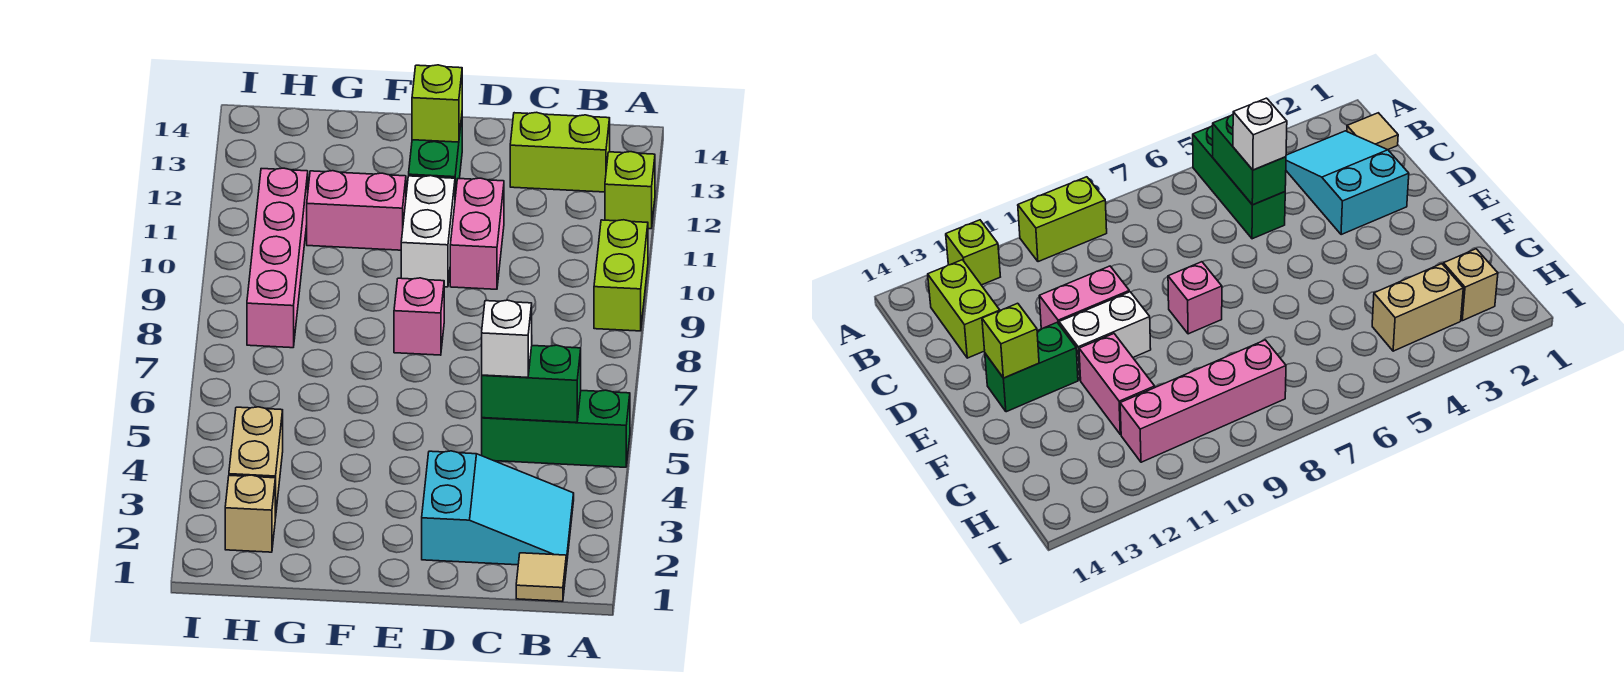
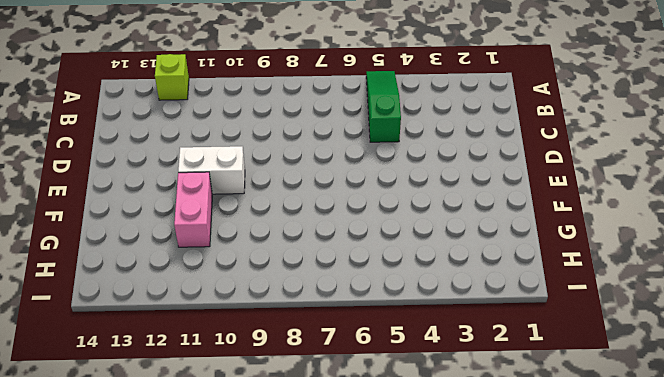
green 1x3 slope [366,71,401,142] -> green 1x3 brick [482,390,630,467]
none -> lime 1x2 brick [594,220,648,331]
none -> tan 1x1 tile [516,553,566,601]
none -> cyan 2x3 slope [422,451,574,567]

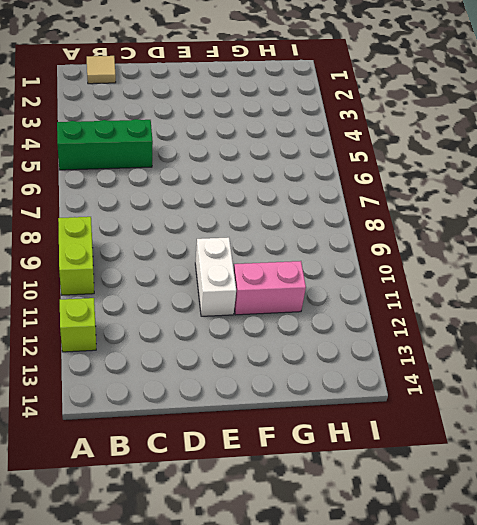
none -> cyan 2x3 slope [422,451,574,567]
none -> lime 1x2 brick [510,112,610,192]
none -> pink 1x2 brick [450,178,504,289]

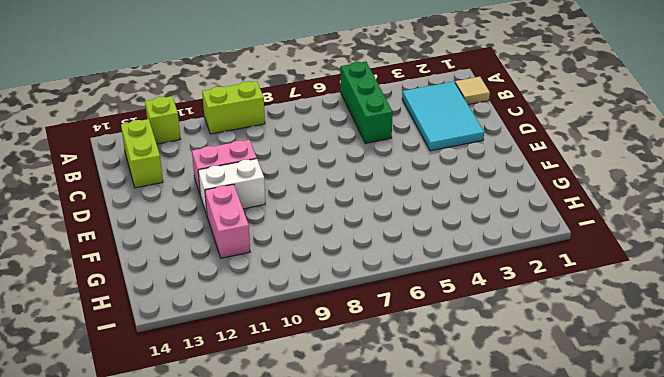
cyan 2x3 tile [402,81,484,151] -> cyan 2x3 slope [422,451,574,567]
none -> pink 1x1 brick [394,278,444,355]
none -> green 1x2 brick [409,117,462,196]
none -> tan 1x1 brick [225,475,275,552]

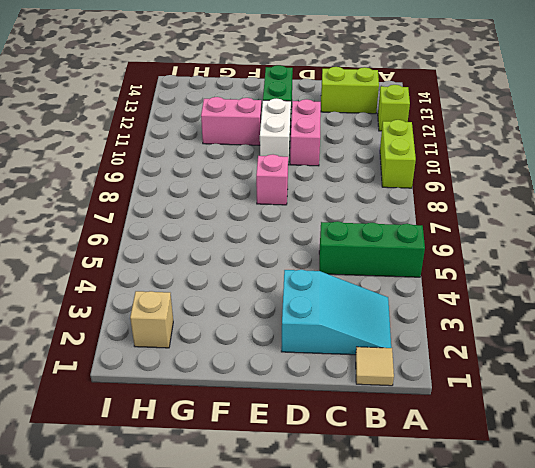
none -> tan 1x2 brick [229,407,283,518]
none -> pink 1x4 brick [247,168,308,348]
none -> green 1x2 brick [482,345,581,422]

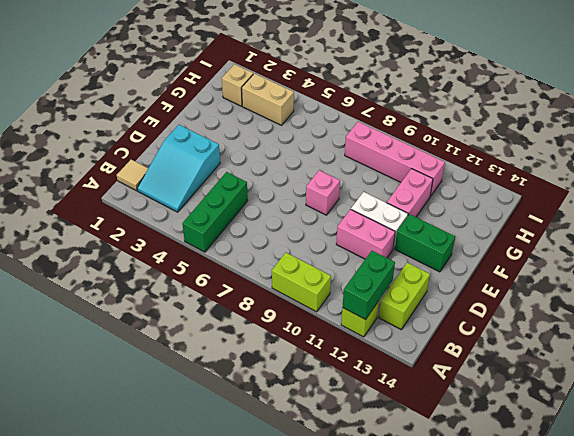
green 1x2 brick [343,251,395,320] -> green 1x2 brick moved to [482,345,581,422]
none -> lime 1x1 brick [412,65,462,142]
none -> white 1x1 brick [482,300,532,377]

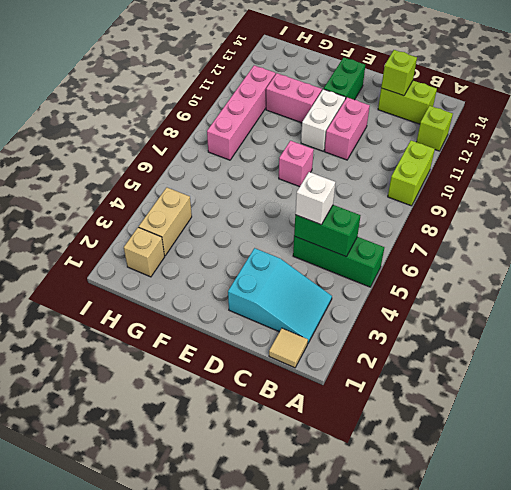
lime 1x1 brick [381,50,417,96] -> lime 1x1 brick moved to [412,65,462,142]

